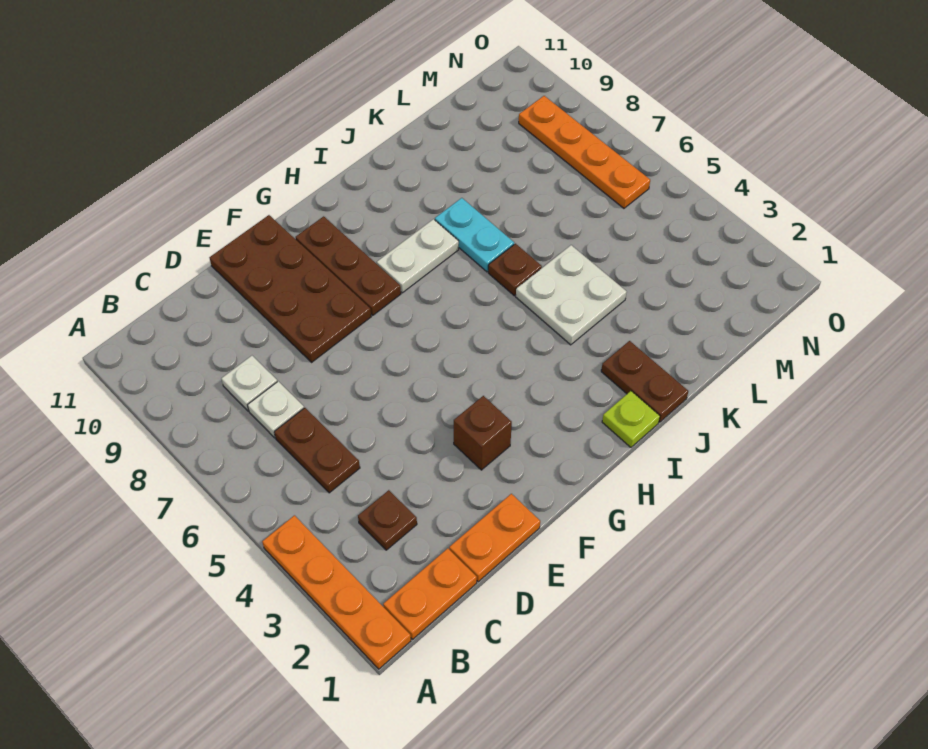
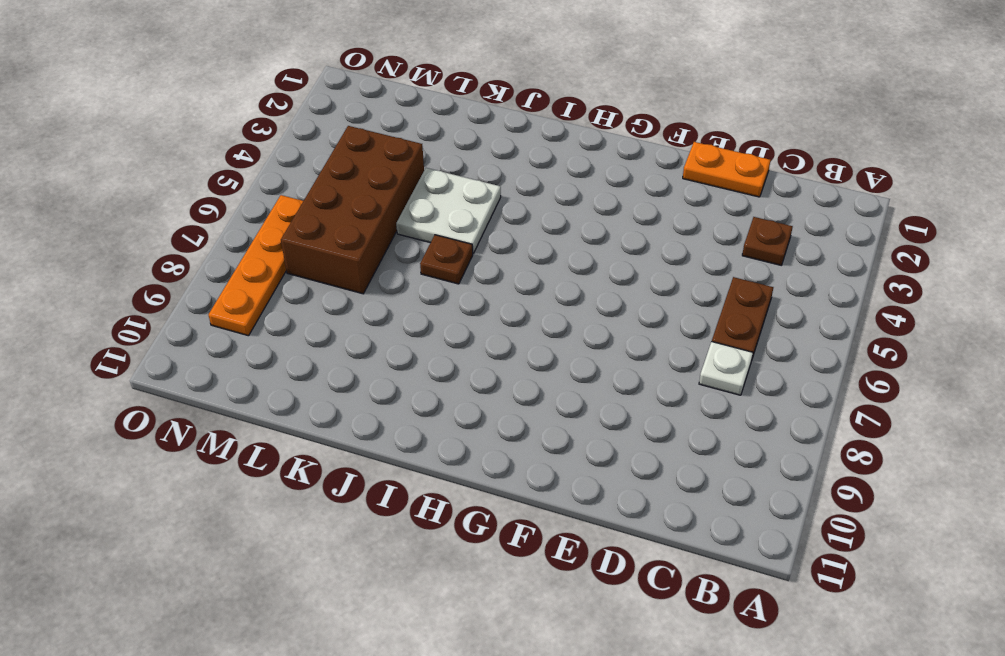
brown 2x4 brick [281,126,424,294] -> none
none -> orange 1x4 plate [262,515,411,669]
none -> orange 1x2 plate [383,548,477,639]
none -> white 1x1 plate [221,356,277,411]

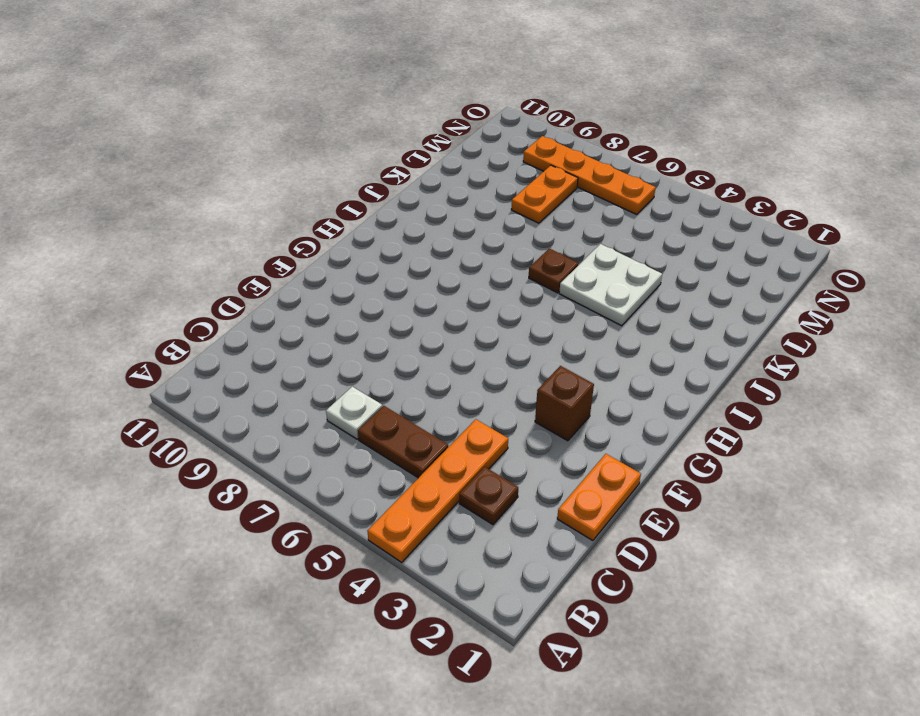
orange 1x4 plate [367,419,508,562] -> orange 1x4 plate turned to [262,515,411,669]
orange 1x2 plate [511,165,578,223] -> orange 1x2 plate moved to [383,548,477,639]
none -> white 1x1 plate [221,356,277,411]
none -> brown 2x4 plate [210,215,371,362]
none -> brown 1x3 plate [296,216,401,315]

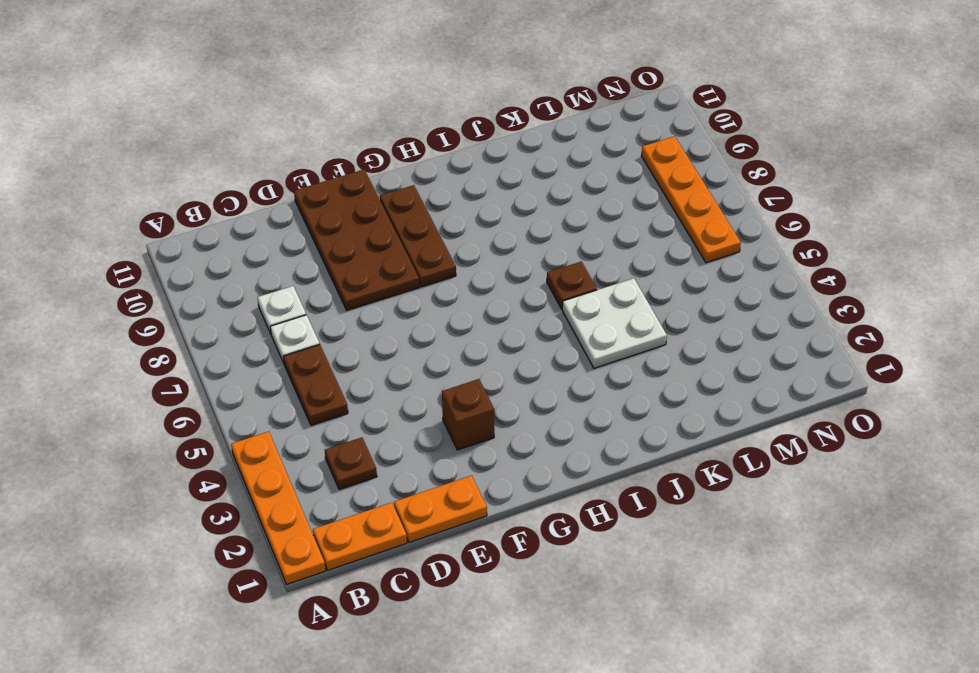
none -> white 1x2 plate [377,219,459,293]
none -> lime 1x1 plate [602,391,660,447]
none -> brown 1x2 plate [601,341,688,422]

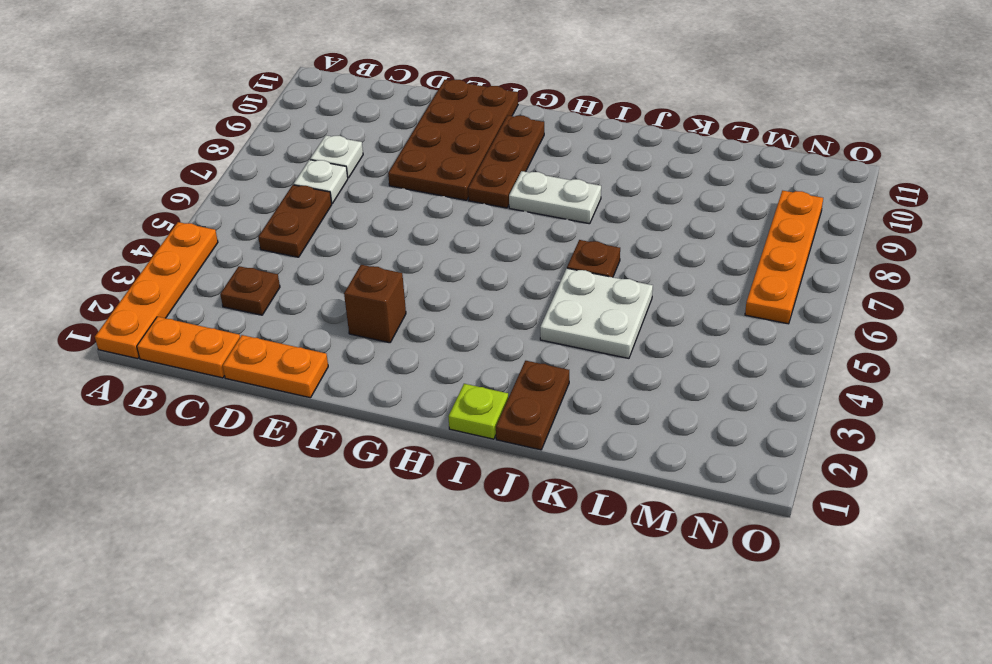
none -> cyan 1x2 plate [435,198,514,272]

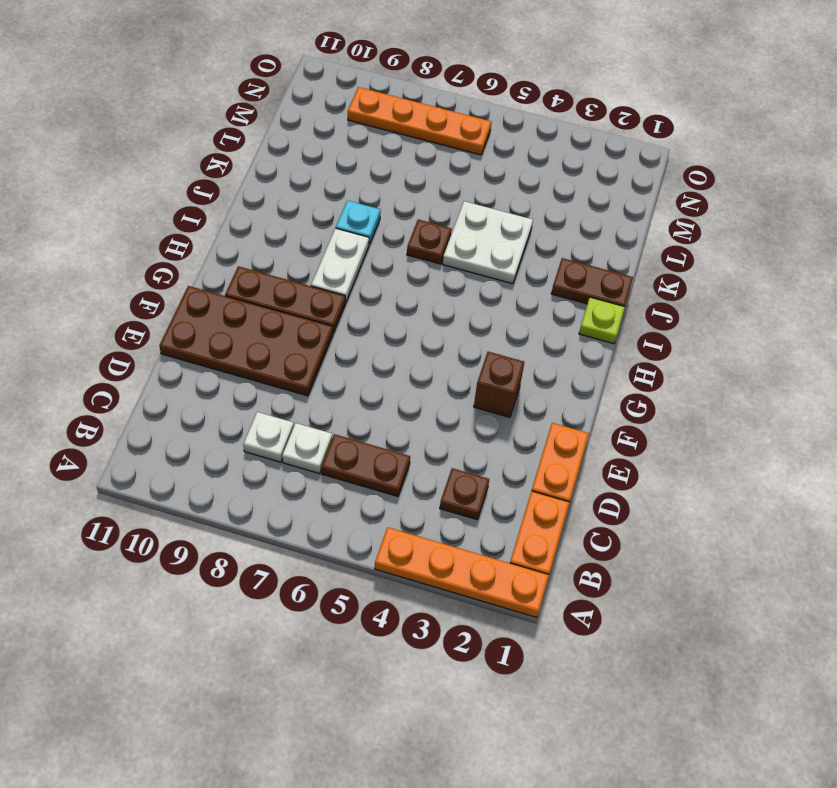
cyan 1x1 plate [336,200,381,245] -> cyan 1x2 plate [435,198,514,272]

